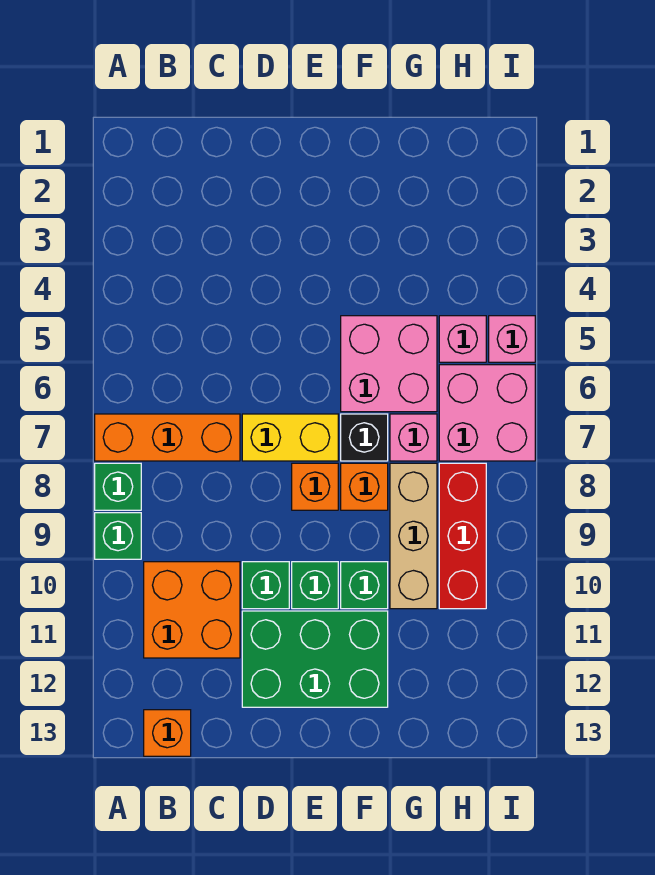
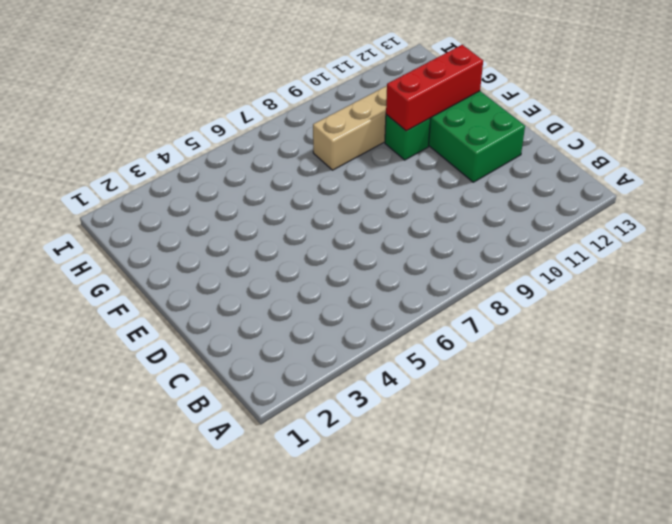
red 1x3 brick [386,45,483,131] -> red 1x3 brick moved to [439,463,486,609]
none -> orange 1x3 brick [95,414,240,461]
none -> green 1x1 brick [95,463,141,510]
none -> green 1x1 brick [95,513,141,559]

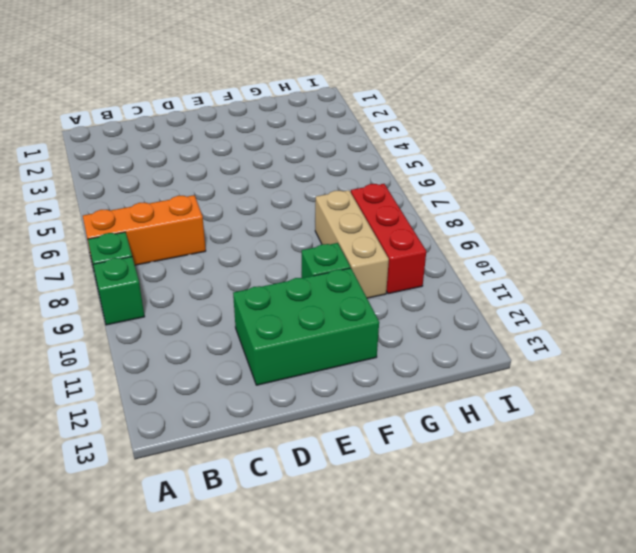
none -> orange 2x2 brick [144,562,240,658]
none -> orange 1x1 brick [144,710,191,756]
none -> yellow 1x2 brick [242,414,338,461]

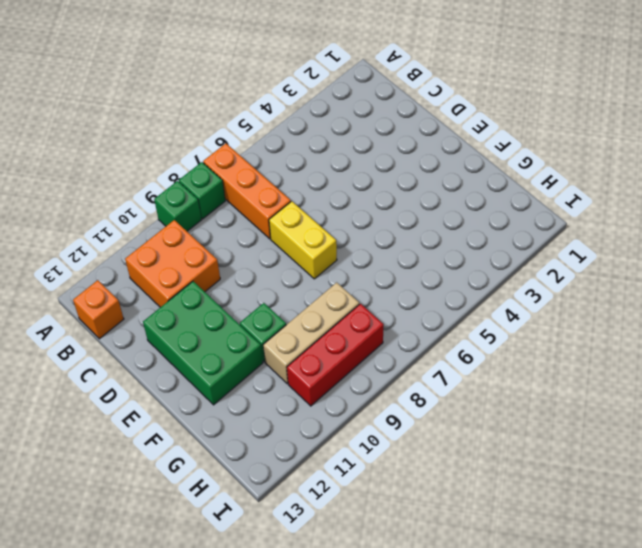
none -> green 1x1 brick [242,562,289,609]
none -> orange 1x1 brick [292,463,338,510]
none -> green 1x1 brick [292,562,338,609]

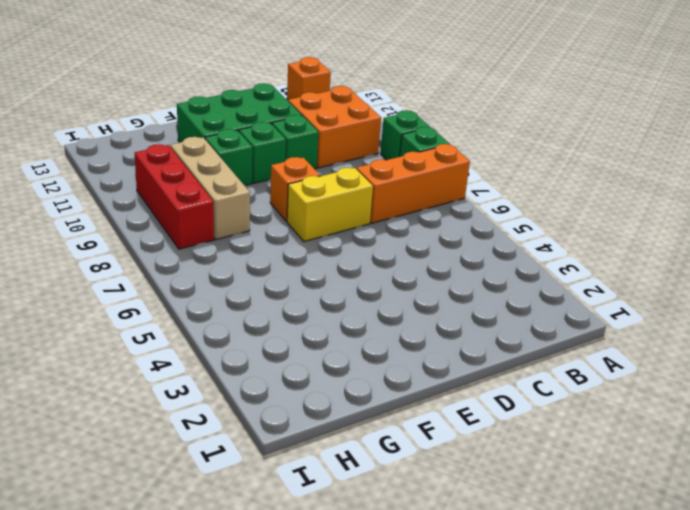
none -> pink 2x2 brick [341,316,437,412]
none -> black 1x1 brick [341,414,388,461]
none -> orange 1x1 brick [341,463,388,510]

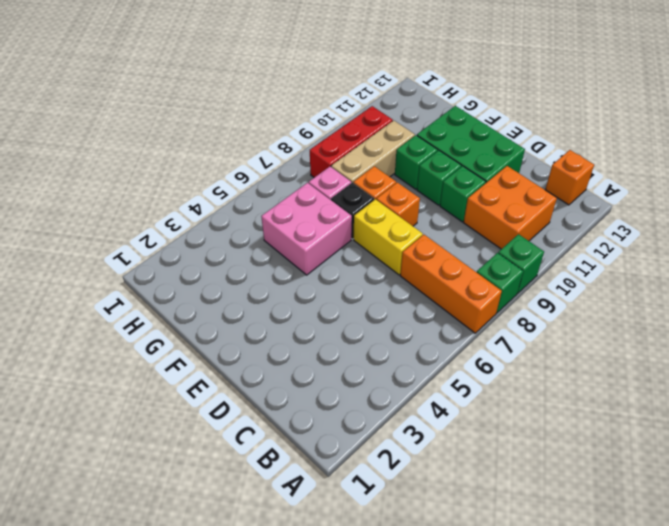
none -> pink 1x1 brick [439,316,486,362]
none -> pink 2x2 brick [439,365,535,461]
none -> pink 1x1 brick [489,316,535,362]

